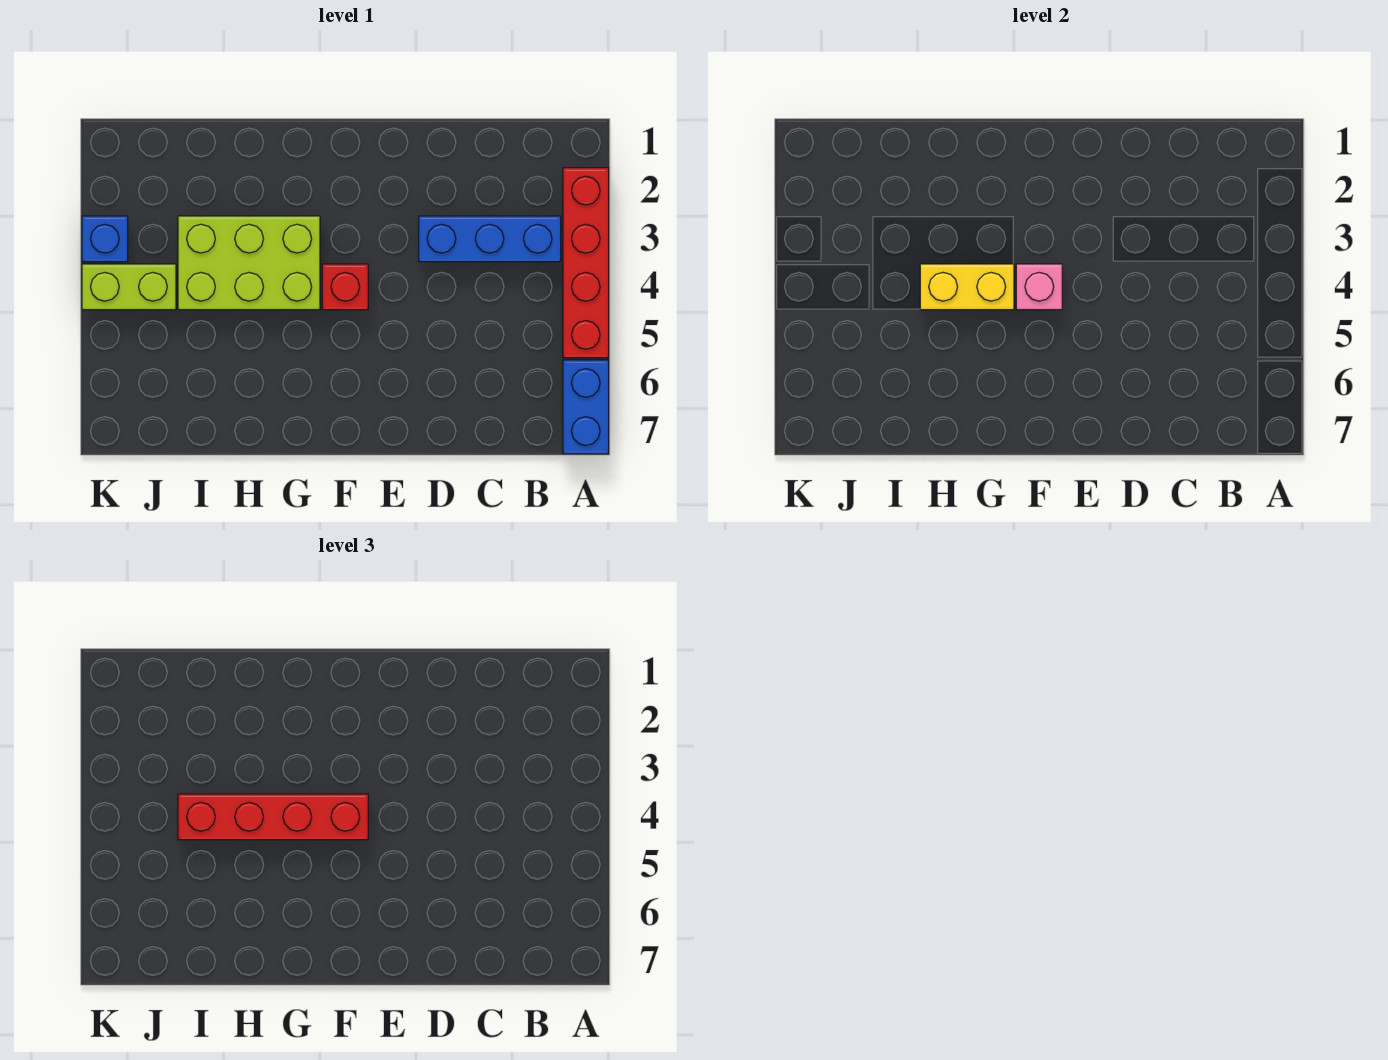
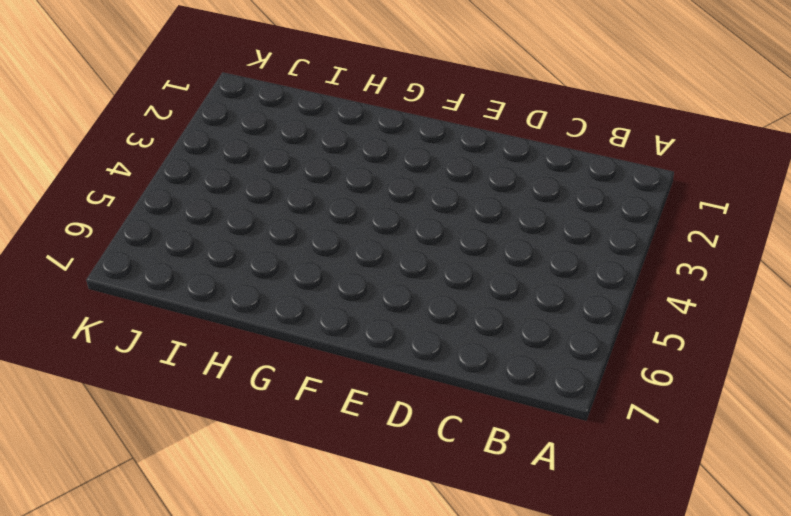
none -> red 1x4 brick [563,168,609,358]
none -> blue 1x2 brick [563,360,609,454]

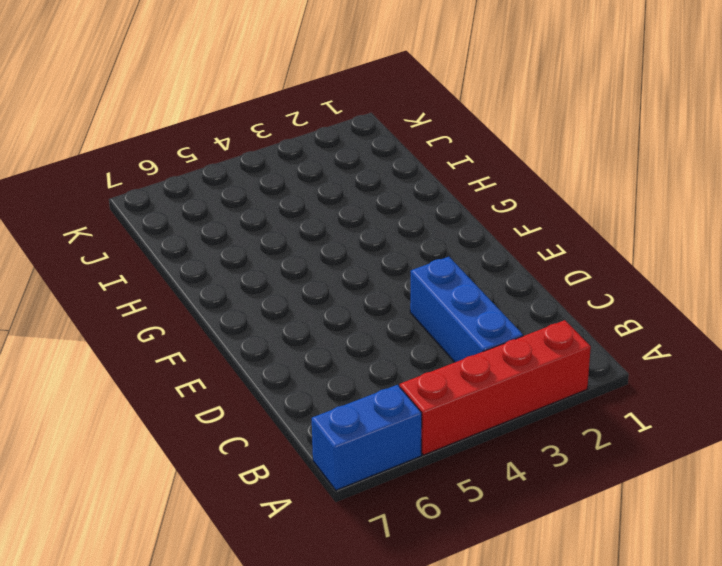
none -> red 1x1 brick [322,264,368,310]
none -> lime 2x3 brick [178,216,320,310]

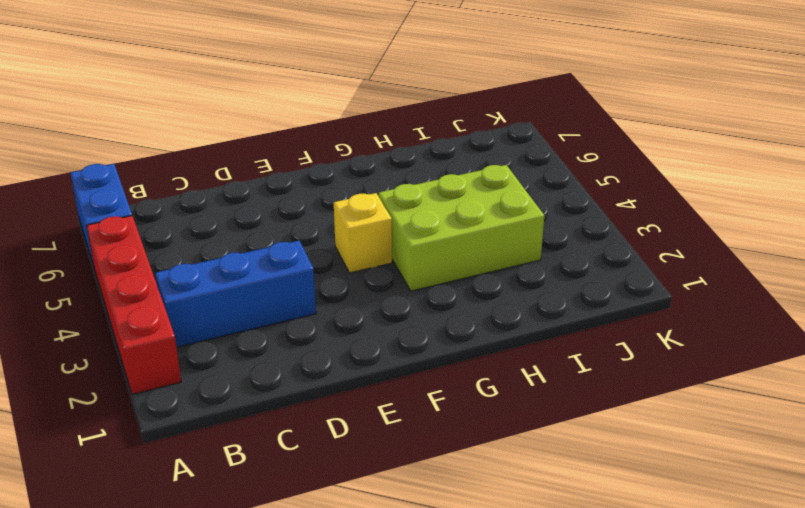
yellow 1x1 brick [334,193,392,273] -> red 1x1 brick [322,264,368,310]
none -> lime 1x2 brick [82,264,176,310]
none -> blue 1x1 brick [82,216,128,262]

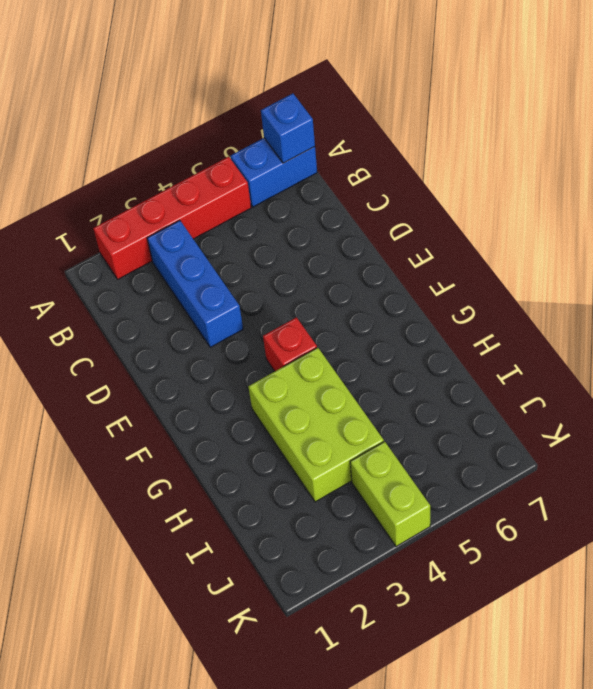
blue 1x1 brick [261,93,315,163] -> blue 1x1 brick moved to [82,216,128,262]
none -> pink 1x1 brick [1016,264,1062,310]
none -> yellow 1x2 brick [920,264,1014,310]

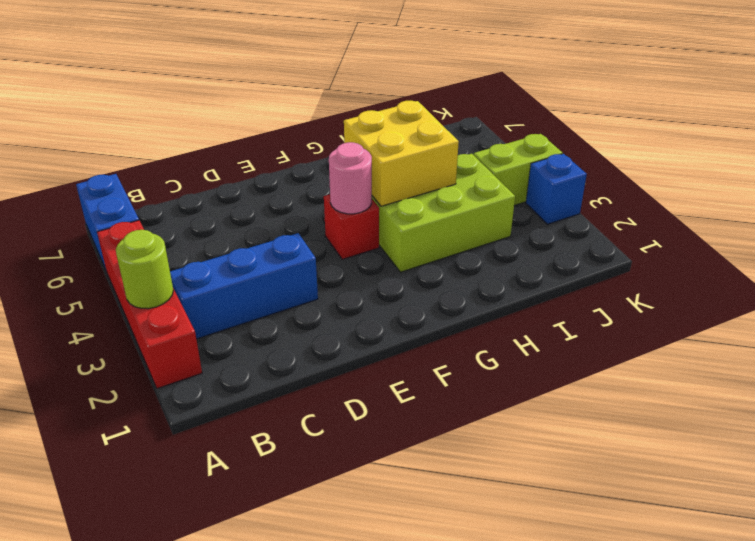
lime 1x1 round brick [116,230,173,309] -> none
pink 1x1 round brick [329,142,372,214] -> pink 1x1 brick [1016,264,1062,310]
yellow 2x2 brick [344,101,459,206] -> yellow 1x2 brick [920,264,1014,310]
none -> red 1x4 brick [178,794,368,840]

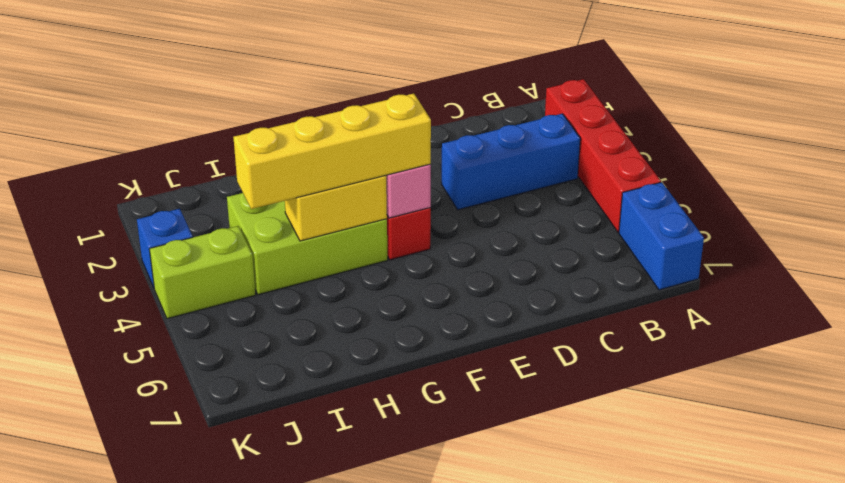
yellow 1x4 brick [233,94,431,209] -> red 1x4 brick [178,794,368,840]

